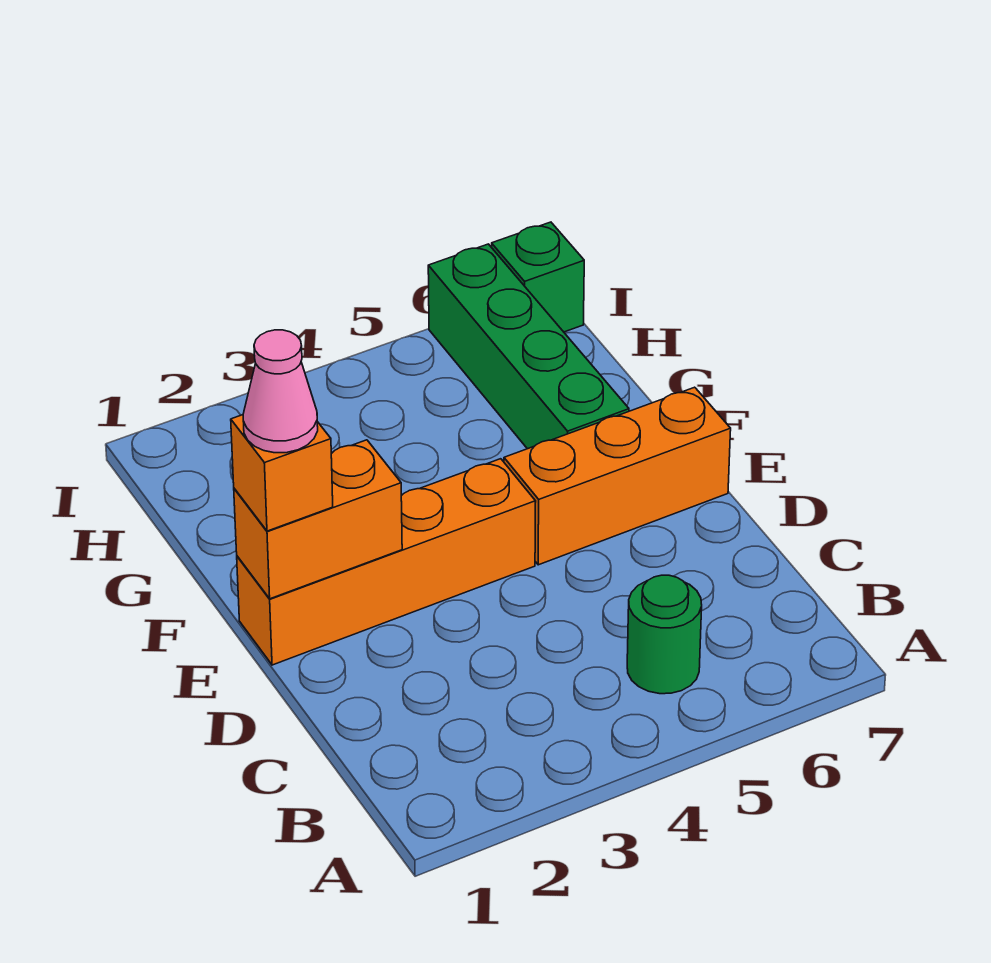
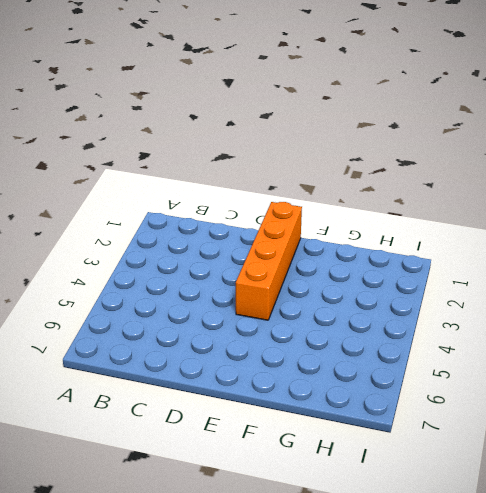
none -> green 1x1 round brick [627,575,702,694]
none -> orange 1x3 brick [504,387,731,565]

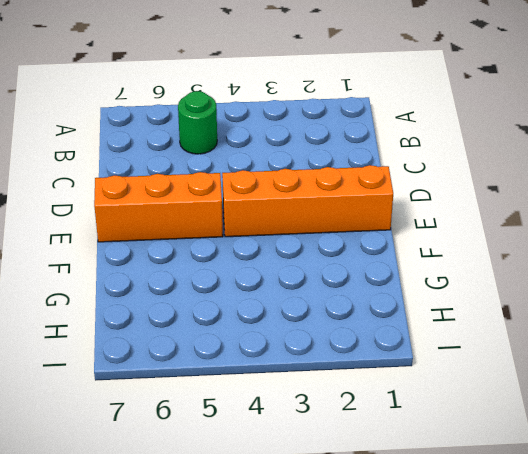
none -> green 1x4 brick [428,244,629,449]
none -> green 1x1 brick [492,222,584,332]

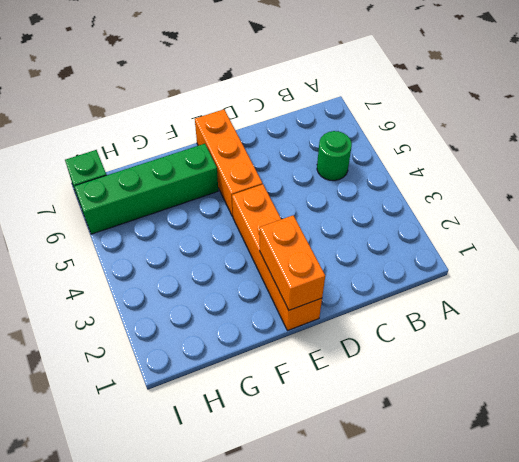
none -> orange 1x1 brick [231,415,333,531]
none -> pink 1x1 cone [243,330,318,453]

